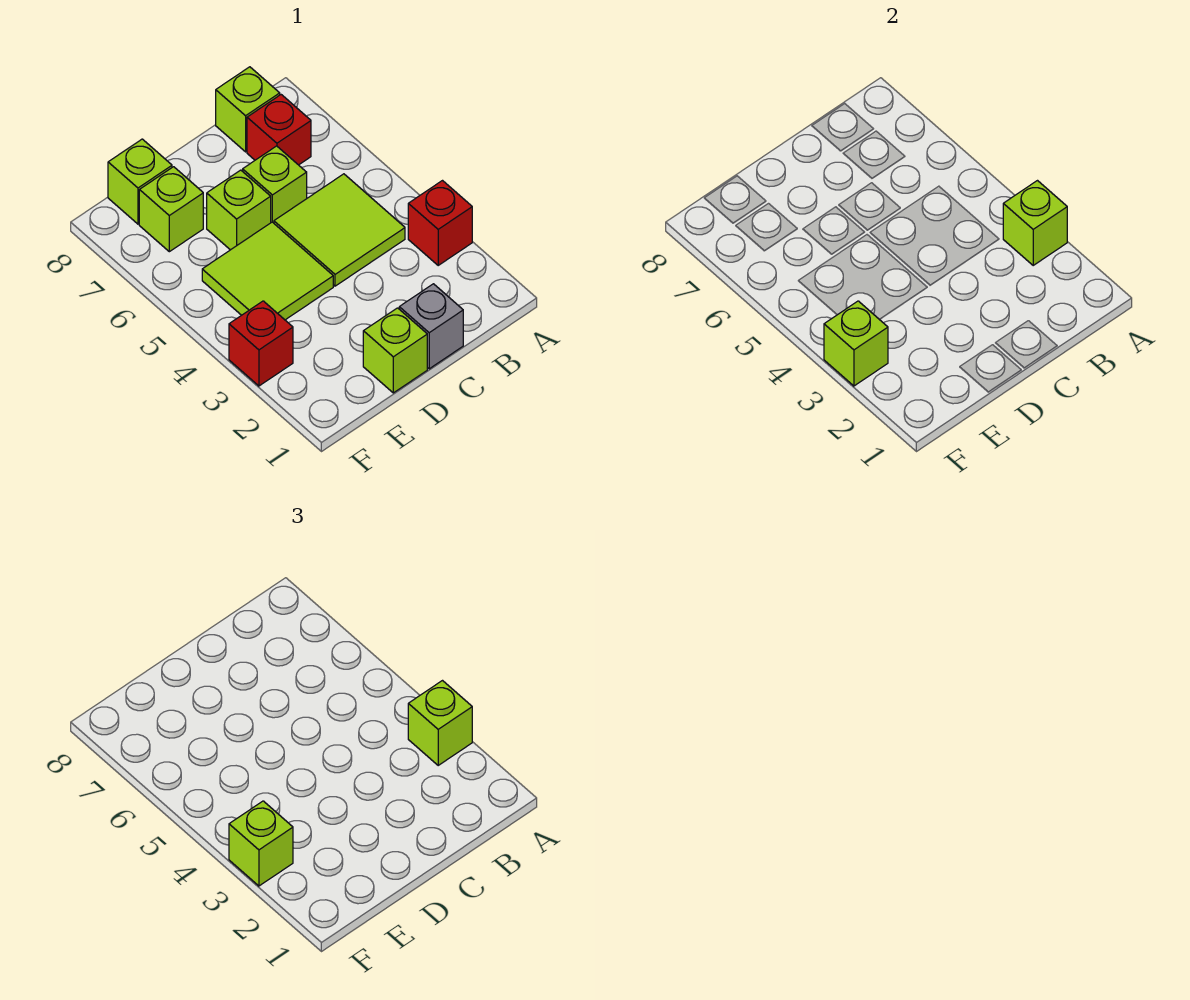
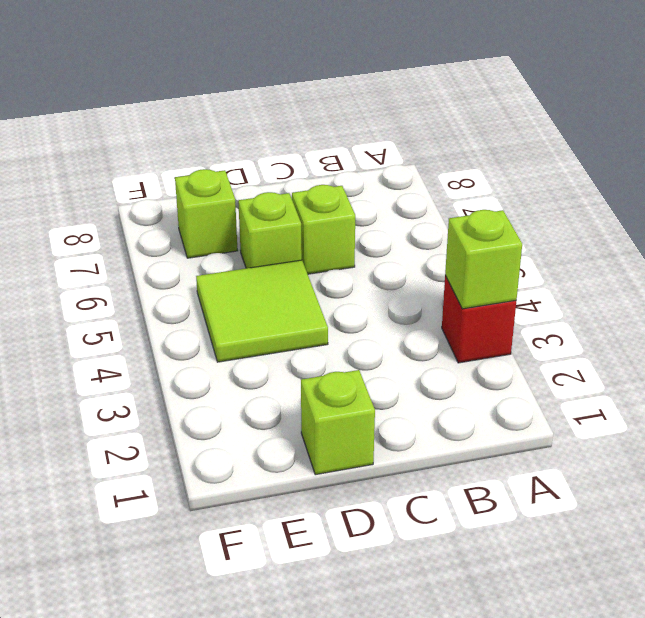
none -> lime 2x2 tile [274,174,405,286]
none -> red 1x1 brick [247,95,311,165]
none -> lime 1x1 brick [216,67,280,152]

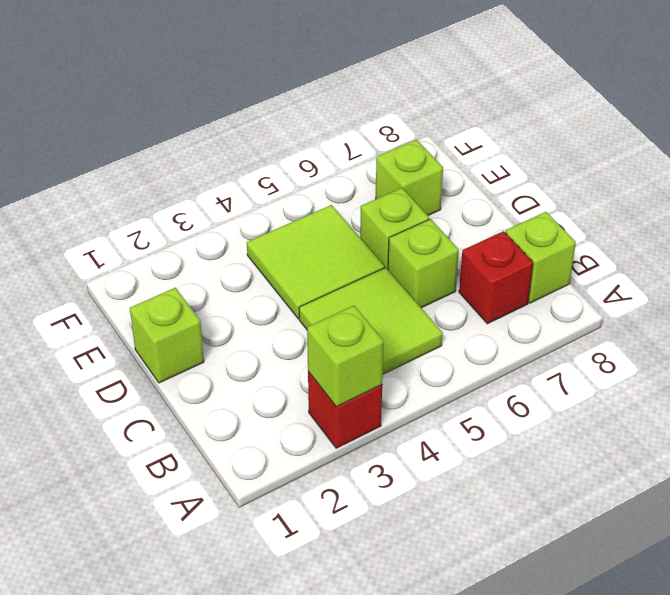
none -> grey 1x1 brick [399,284,463,369]
none -> lime 1x1 brick [108,139,172,224]
none -> red 1x1 brick [229,301,293,386]

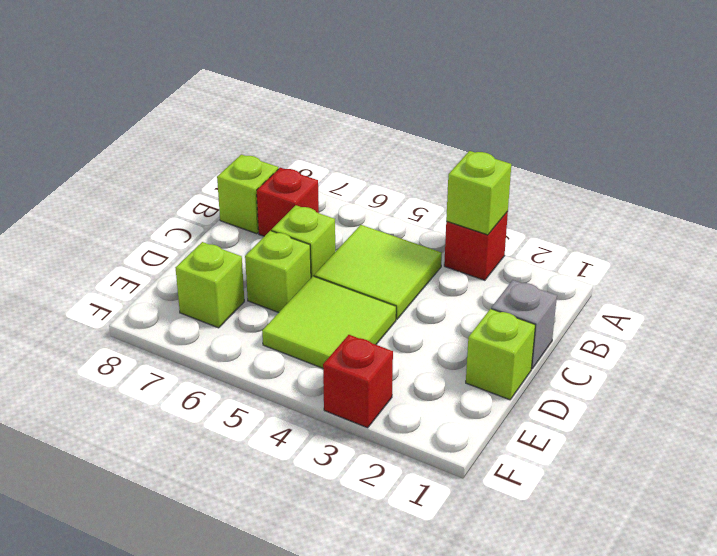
none -> lime 1x1 brick [108,139,172,224]
none -> lime 1x1 brick [824,301,888,386]
none -> lime 1x1 brick [408,681,472,765]

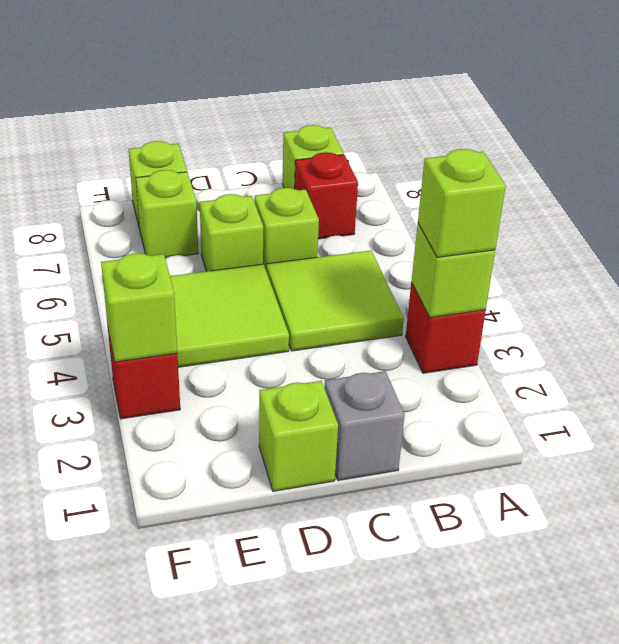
none -> lime 1x1 brick [229,801,293,886]

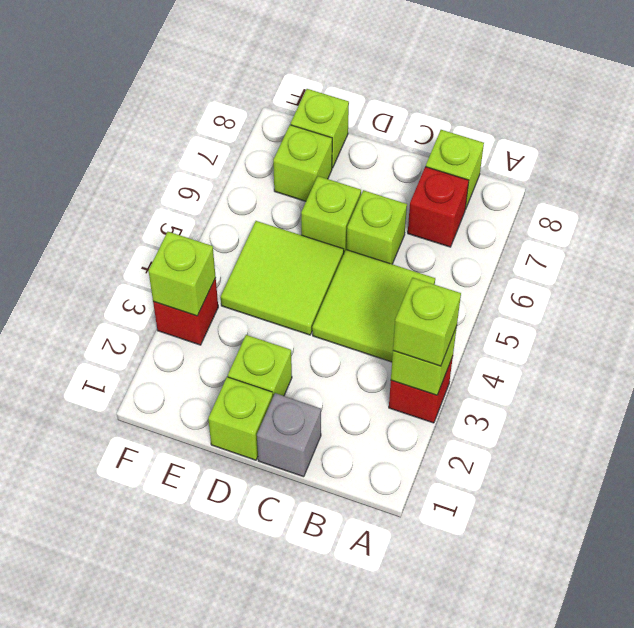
lime 1x1 brick [228,335,292,396] -> lime 1x1 brick moved to [229,801,293,886]

